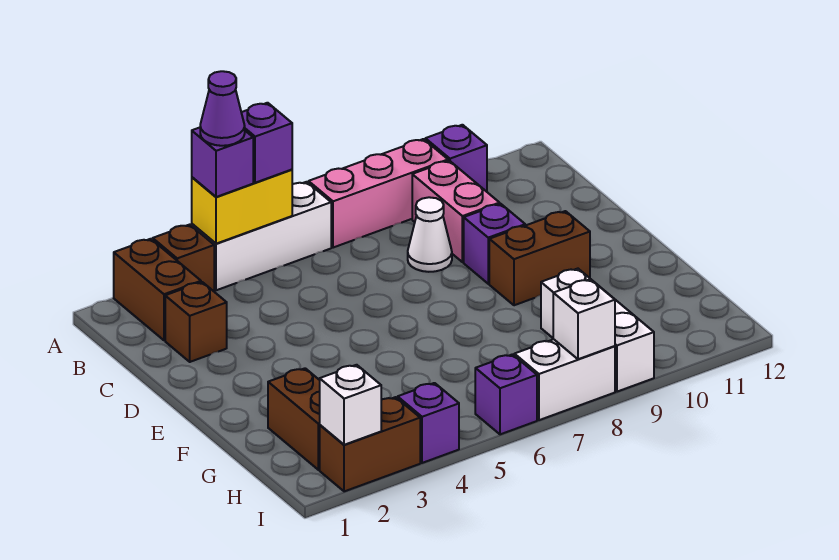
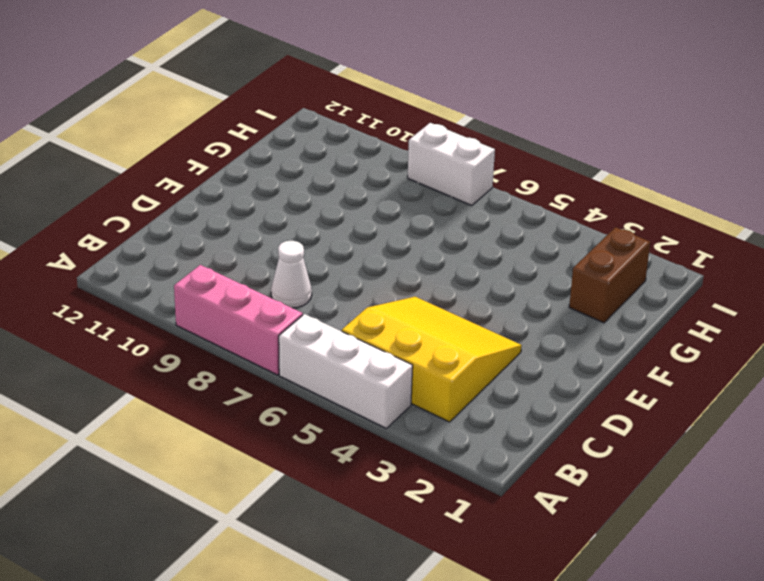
yellow 3x3 slope [342,297,522,422] -> none
none -> brown 1x2 brick [114,239,201,340]
none -> brown 1x1 brick [153,225,214,291]
none -> purple 1x1 brick [425,125,487,192]

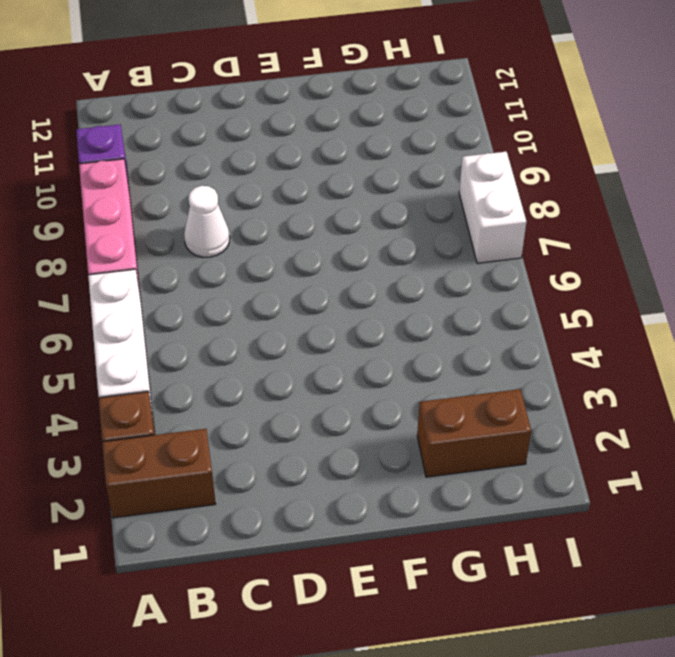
none -> pink 1x2 brick [412,161,500,262]
none -> brown 1x1 brick [165,282,227,362]
none -> purple 1x1 brick [464,204,525,284]

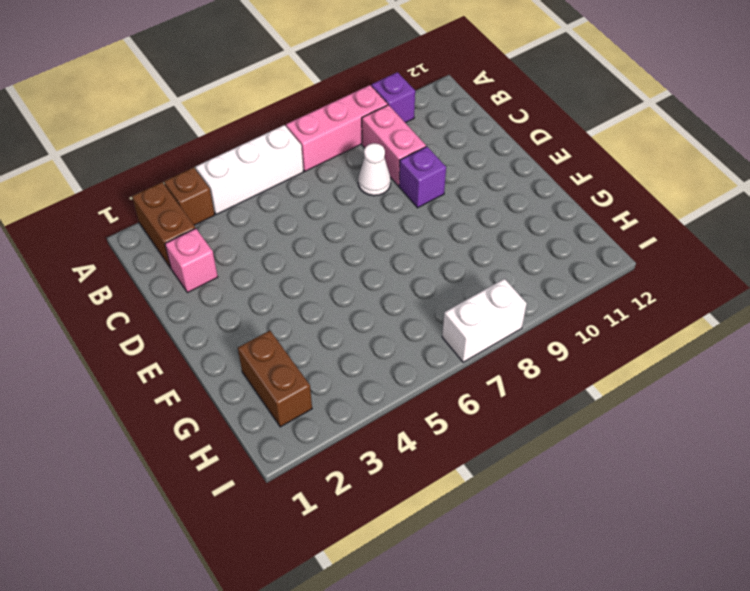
pink 1x1 brick [165,228,218,293] -> brown 1x1 brick [165,282,227,362]
none -> brown 1x2 brick [489,211,590,305]
none -> white 1x3 brick [541,269,654,392]
none -> brown 1x2 brick [320,397,420,491]

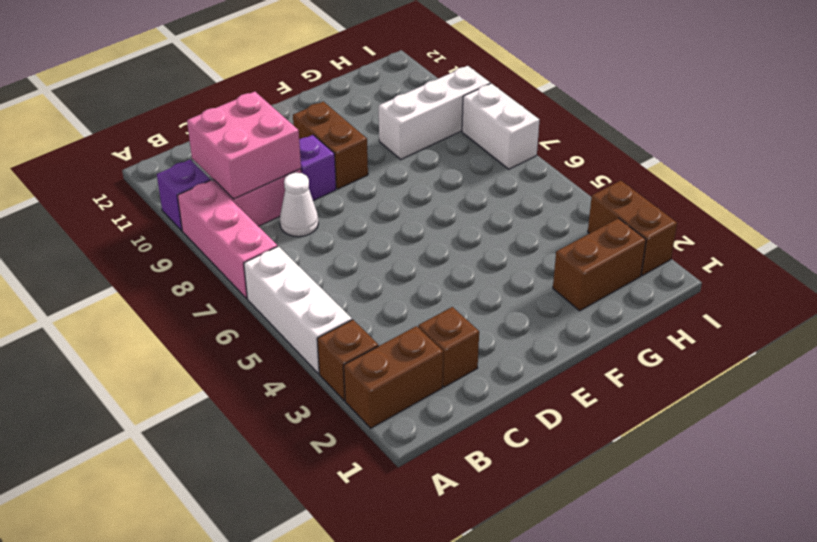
pink 2x2 brick [187,92,301,199] -> none
none -> purple 1x1 brick [398,383,459,463]
none -> purple 1x1 brick [475,354,537,434]
none -> yellow 1x2 brick [192,170,292,244]

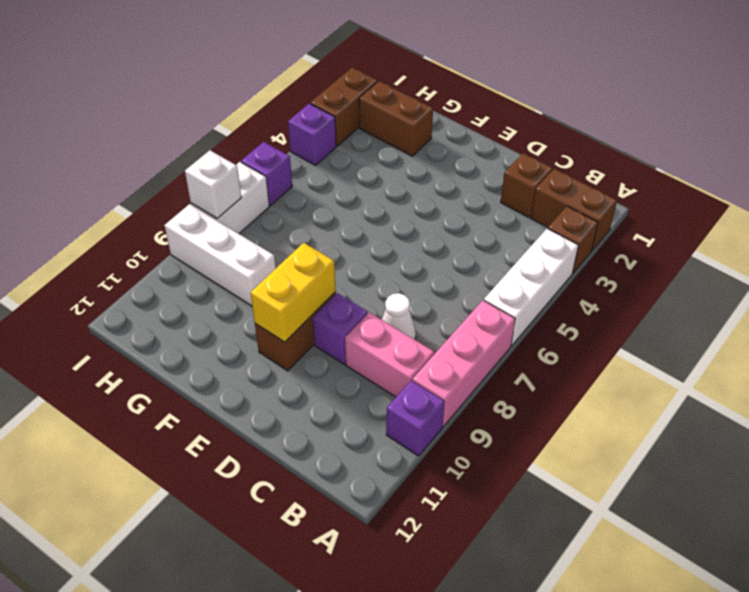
yellow 1x2 brick [251,243,336,342] -> yellow 1x2 brick moved to [192,170,292,244]
none -> white 1x1 brick [320,365,381,445]
none -> purple 1x1 brick [192,128,253,197]
none -> purple 1x1 brick [241,103,292,183]

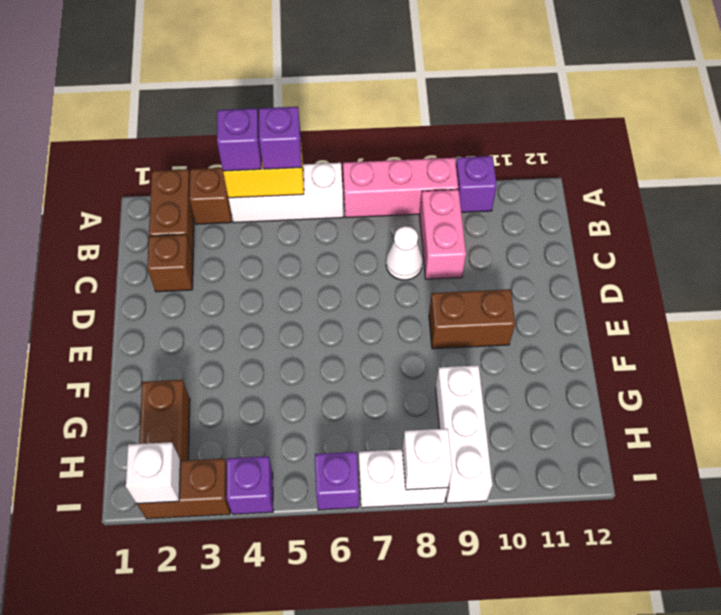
none -> purple 1x1 brick [464,204,525,284]
none -> purple 1x1 cone [200,71,245,146]

